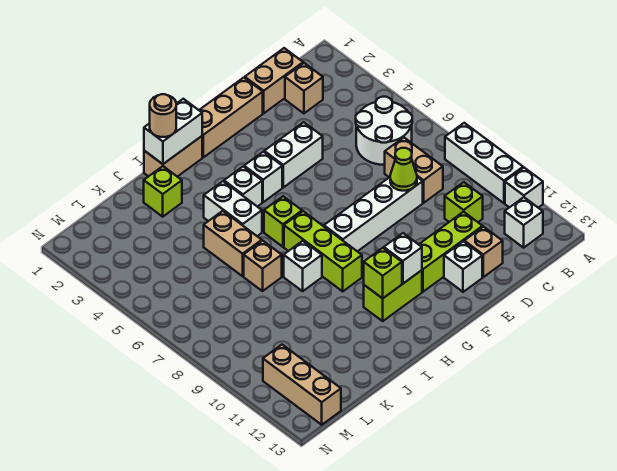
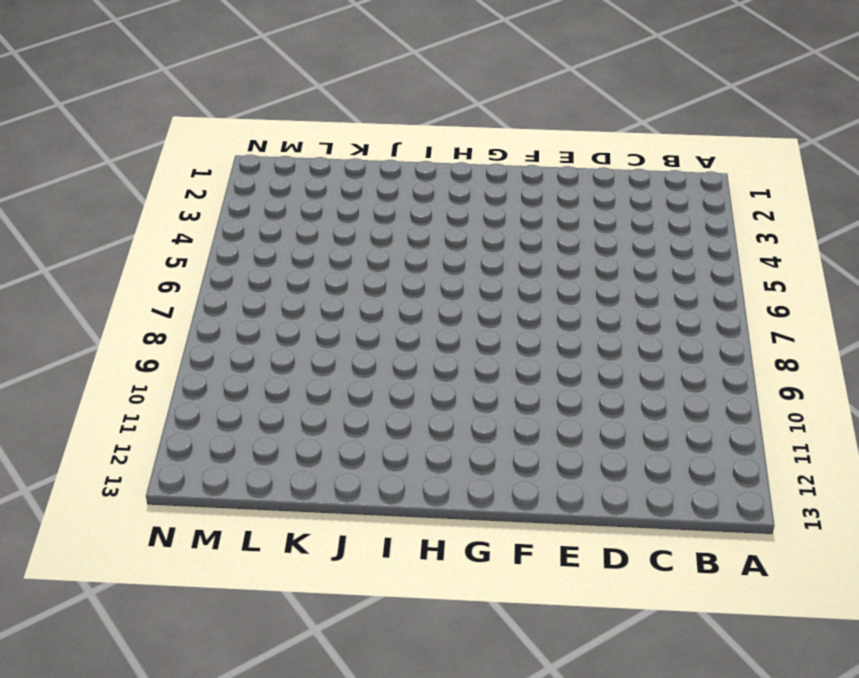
none -> white 1x3 brick [445,123,523,203]
none -> white 1x1 brick [505,168,543,208]
none -> white 2x2 round brick [356,97,412,165]
none -> white 1x1 brick [505,197,543,248]

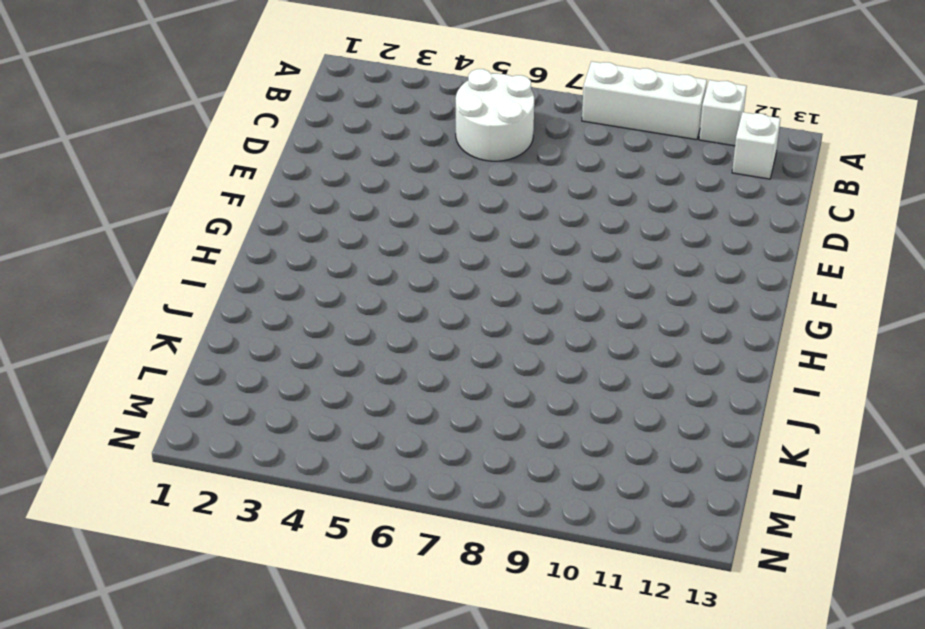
none -> tan 1x2 brick [245,48,303,113]
none -> tan 1x1 brick [285,63,323,113]
none -> tan 1x2 brick [385,138,443,203]
none -> lime 1x1 brick [445,182,483,222]

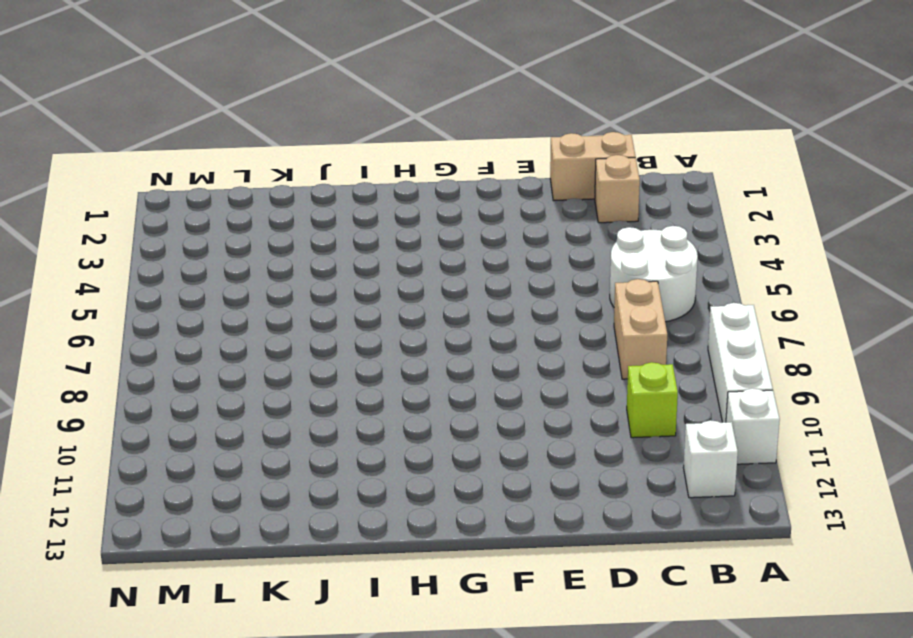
none -> white 1x4 brick [324,177,423,251]
none -> lime 1x3 brick [419,212,483,292]
none -> tan 1x1 brick [464,227,503,277]
none -> tan 1x3 brick [199,78,263,157]

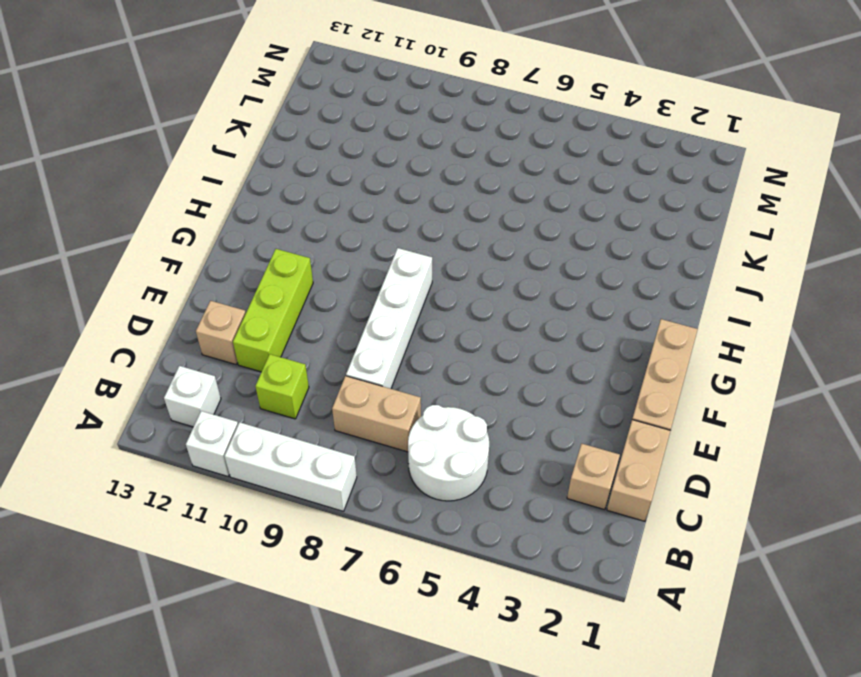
none -> white 1x2 brick [264,122,323,187]
none -> white 1x1 brick [444,241,482,292]
none -> white 1x1 brick [244,152,282,202]
none -> lime 1x2 brick [364,270,422,321]

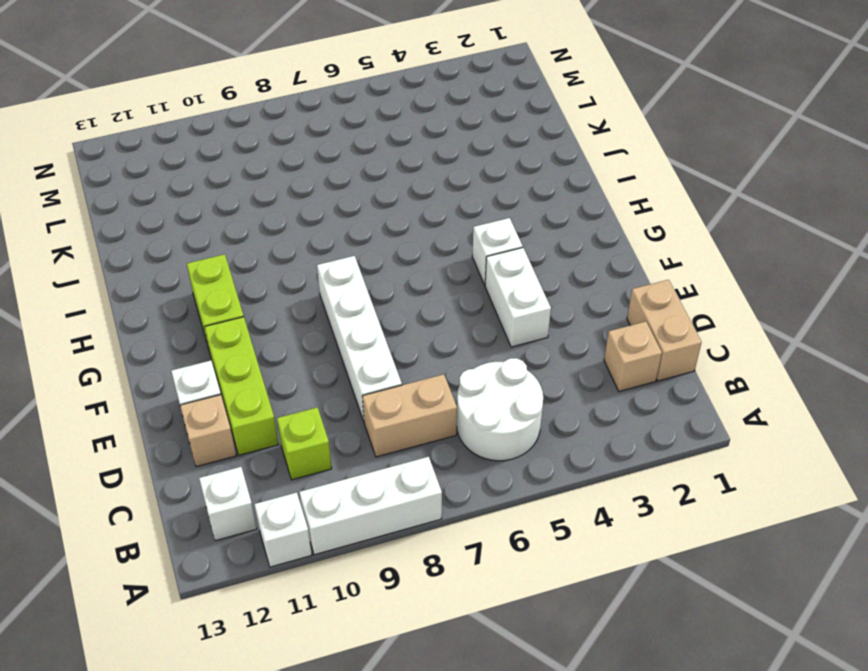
none -> tan 1x3 brick [199,78,263,157]
none -> tan 1x2 brick [144,136,202,177]
none -> white 1x1 brick [224,167,262,207]
none -> lime 1x1 brick [264,196,302,247]

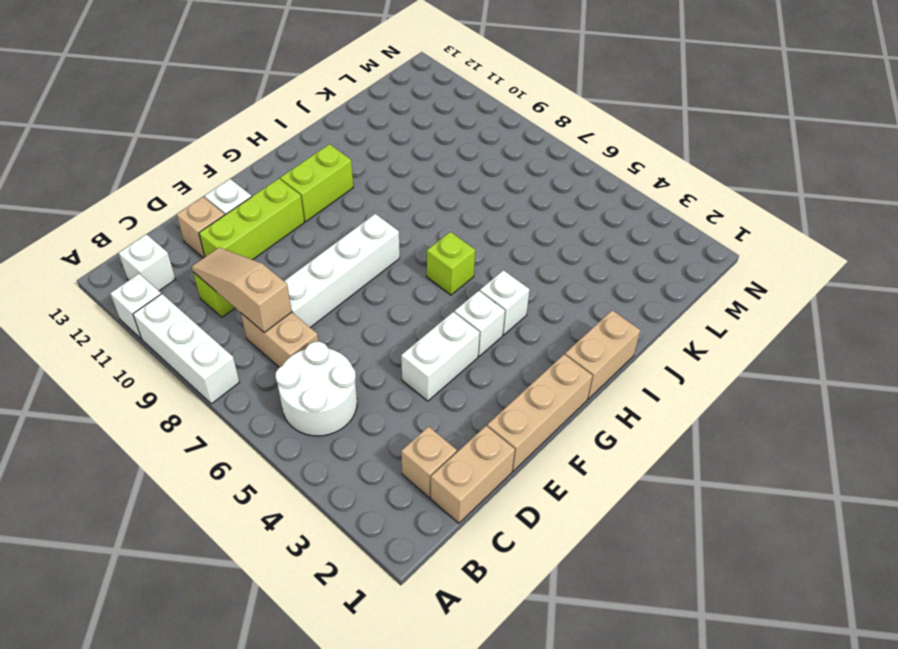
tan 1x3 slope [192,247,292,332] -> none
none -> lime 1x3 brick [284,211,362,291]
none -> white 1x2 brick [204,181,262,236]
none -> white 1x1 brick [284,241,322,291]
none -> lime 1x1 brick [144,166,182,217]

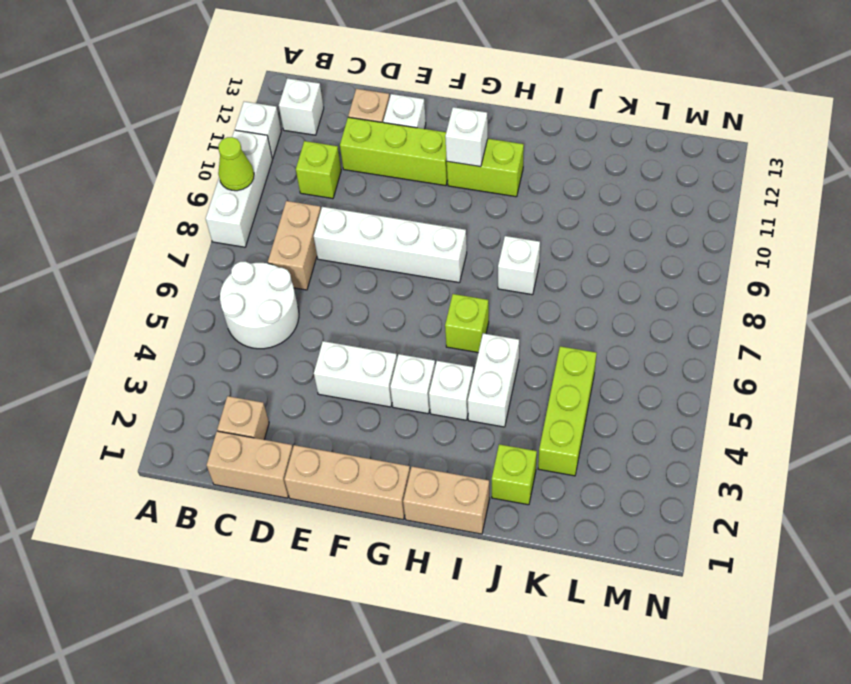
lime 1x1 cone [218,137,254,191] -> lime 1x1 cone moved to [390,148,417,191]
lime 1x3 brick [538,346,597,476] -> lime 1x3 brick moved to [284,211,362,291]
none -> tan 1x2 brick [204,211,262,276]
none -> tan 1x1 brick [244,241,282,291]
none -> tan 1x3 brick [263,345,341,425]
none -> white 1x2 brick [144,99,202,164]

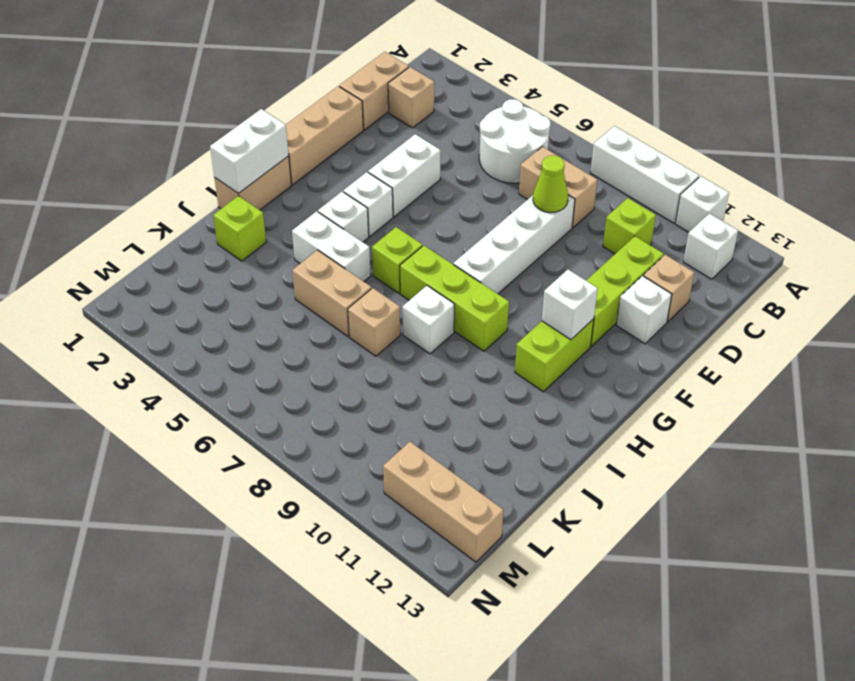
none -> lime 1x1 brick [364,248,402,298]
none -> tan 1x1 round brick [150,94,176,137]

